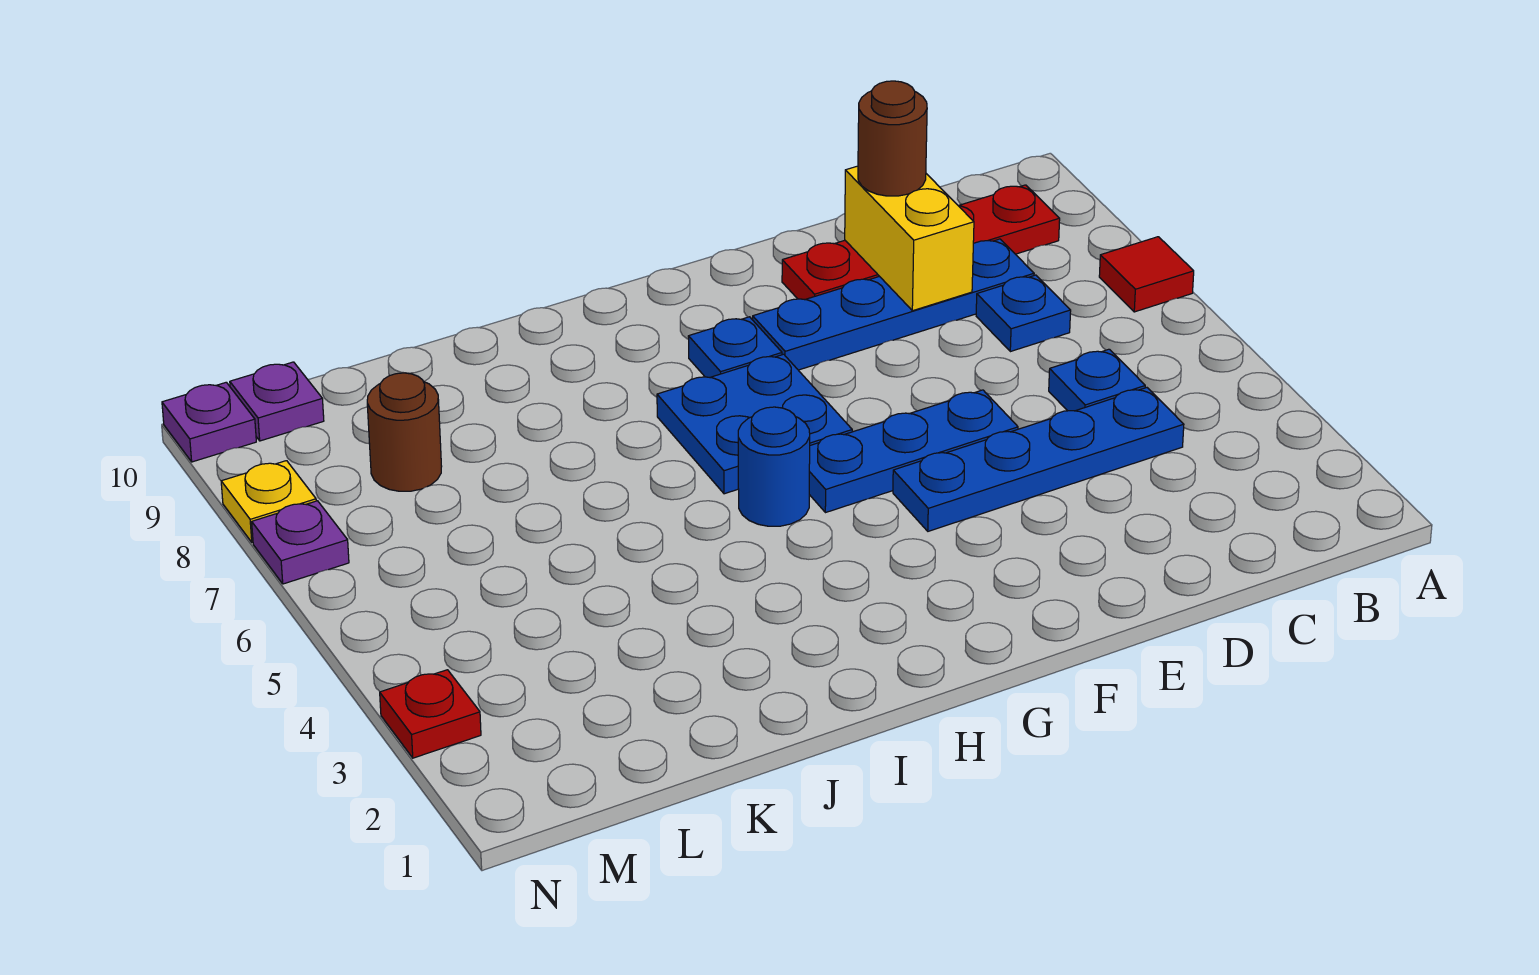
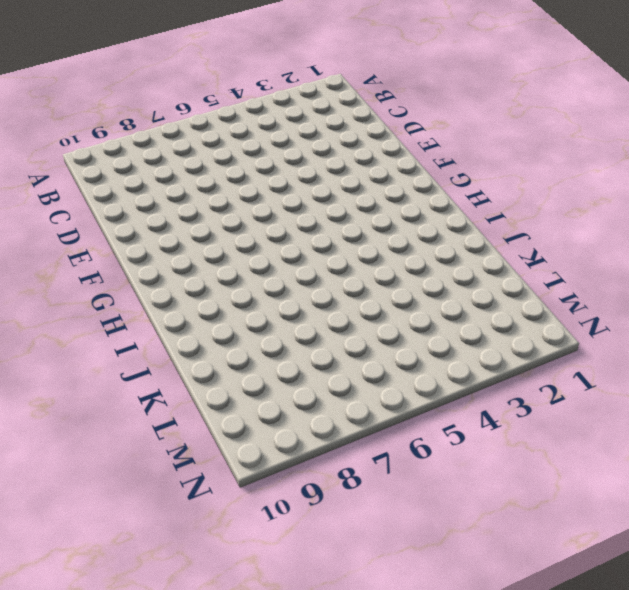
none -> red 1x1 tile [1099,237,1194,312]
none -> red 1x4 plate [782,185,1060,300]
none -> blue 1x4 plate [893,388,1184,531]

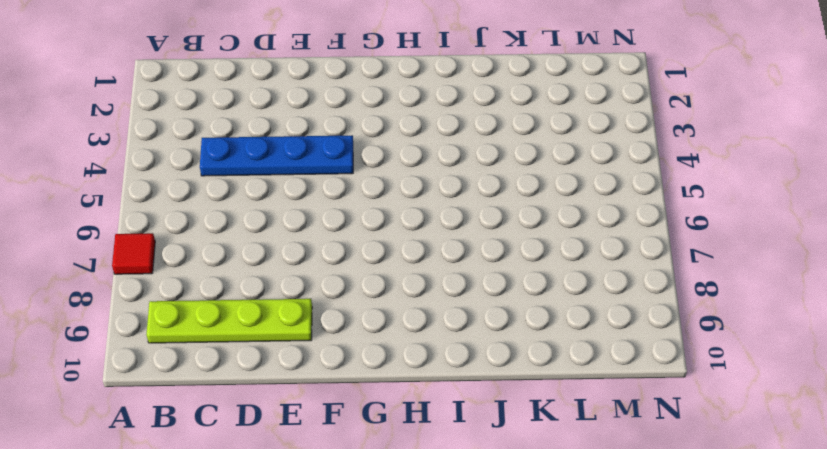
lime 1x4 plate [146,299,312,343] -> red 1x4 plate [782,185,1060,300]
none -> blue 1x1 plate [1049,349,1145,411]
none -> blue 1x1 plate [976,275,1071,352]
none -> blue 1x4 plate [753,239,1034,370]

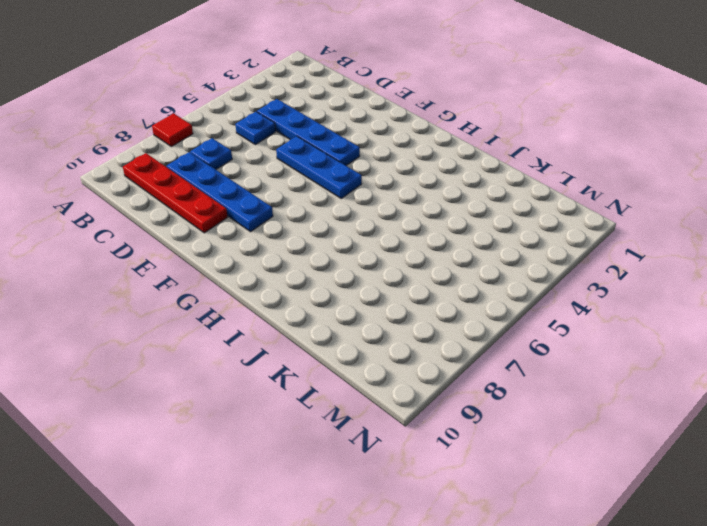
none -> blue 2x2 plate [657,354,852,494]
none -> blue 1x1 plate [688,317,782,377]
none -> blue 1x1 round brick [738,407,810,526]

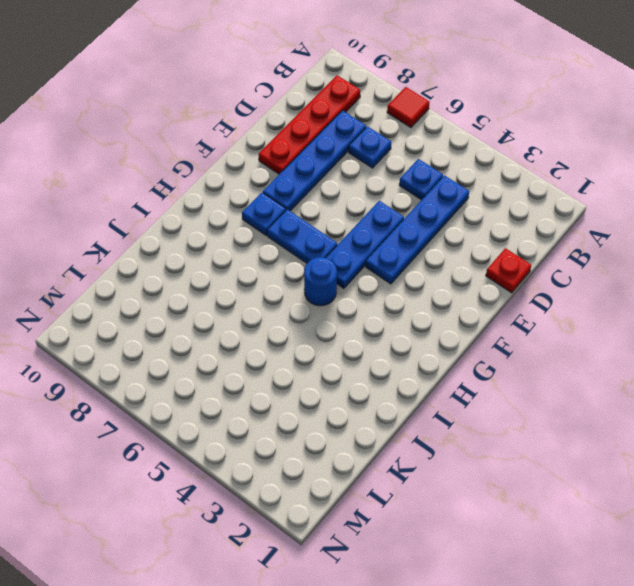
red 1x1 plate [486,248,531,293] -> red 1x1 plate moved to [380,670,481,758]
blue 1x2 plate [267,209,337,263] -> blue 2x2 plate [657,354,852,494]
none -> brown 1x1 round brick [367,373,442,491]
none -> purple 1x1 plate [230,362,324,441]
none -> purple 1x1 plate [252,501,349,584]

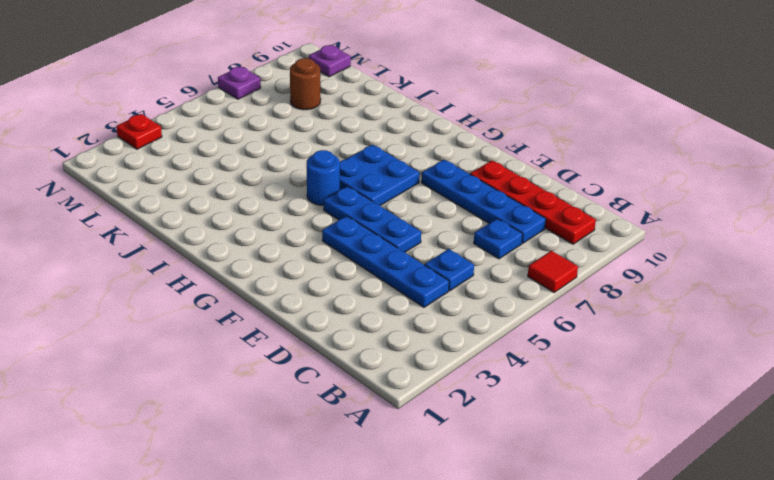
none -> blue 1x1 plate [688,317,782,377]
none -> yellow 1x1 plate [221,461,316,542]
none -> purple 1x1 plate [162,382,256,462]

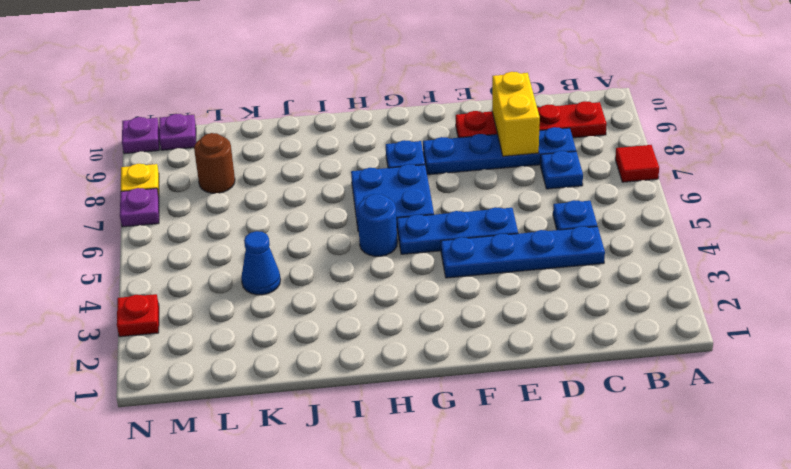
blue 1x1 cone [241,231,281,295] -> none
none -> brown 1x1 round brick [858,81,927,196]

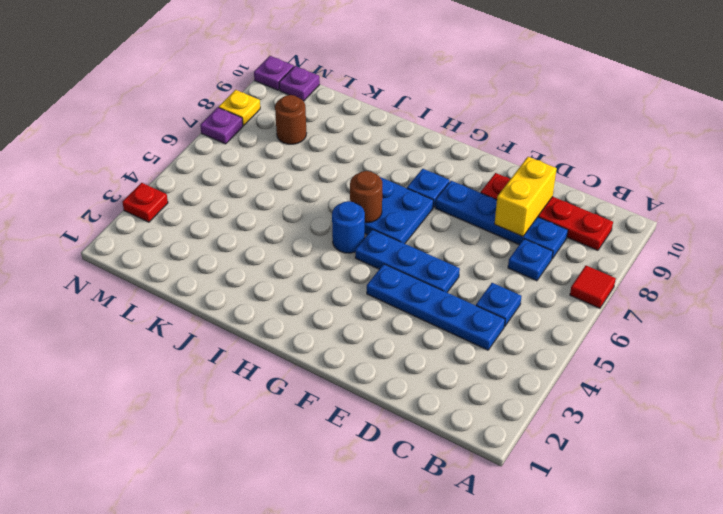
brown 1x1 round brick [350,171,382,223] -> brown 1x1 round brick moved to [858,81,927,196]

